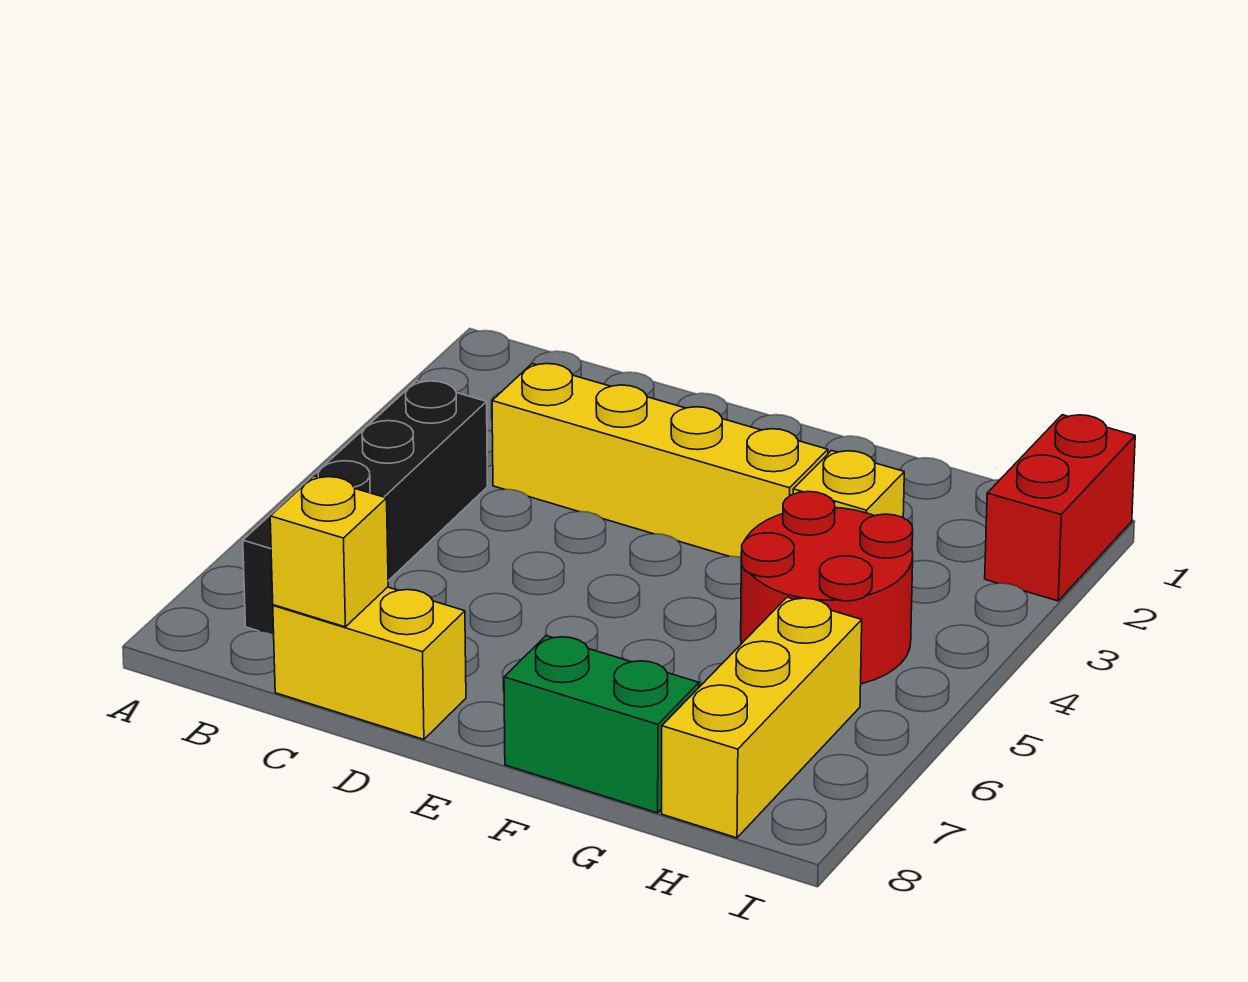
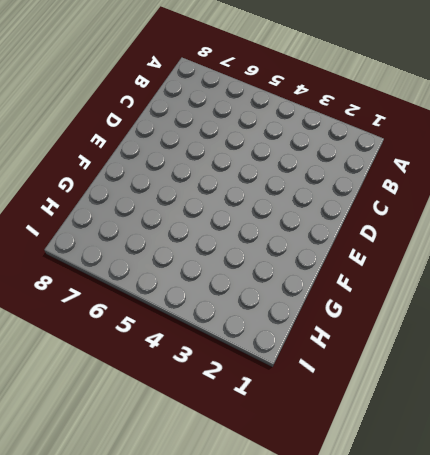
none -> black 1x4 brick [243,381,488,634]
none -> yellow 1x4 brick [492,364,828,557]

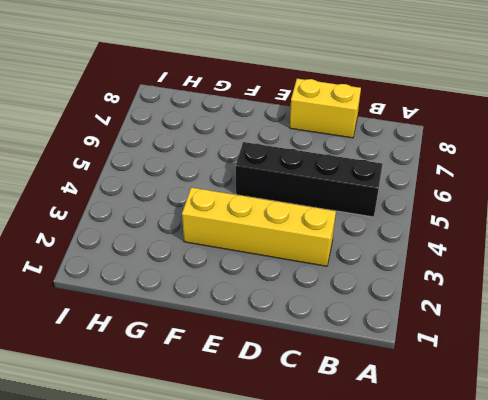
black 1x4 brick [236,142,383,217] -> black 1x4 brick turned to [243,381,488,634]
none -> green 1x2 brick [504,636,699,813]
none -> yellow 1x1 brick [793,450,904,517]

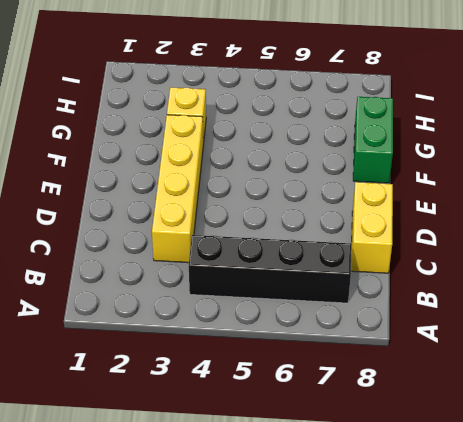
none -> red 2x2 round brick [741,492,913,684]
none -> yellow 1x3 brick [662,597,862,838]

